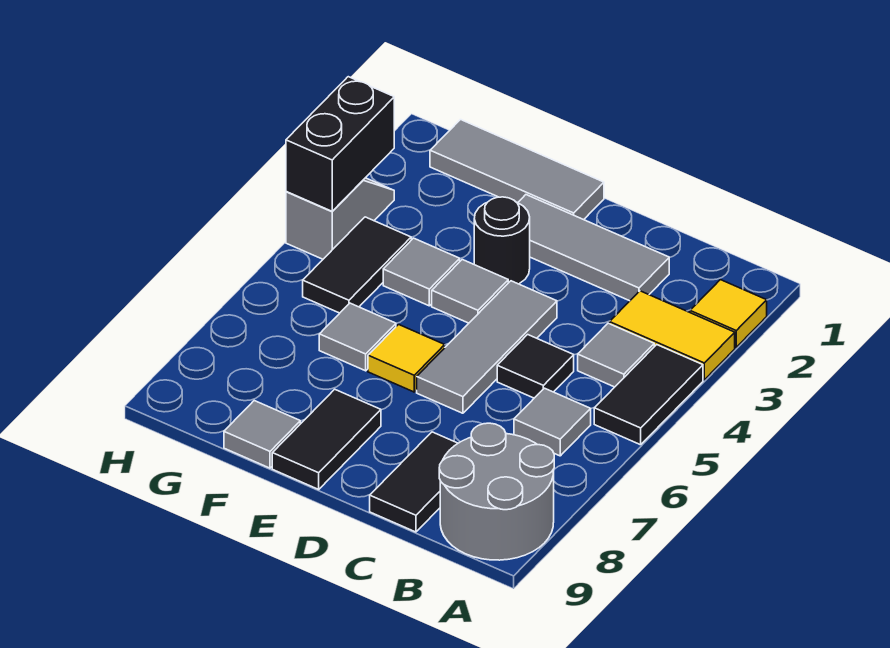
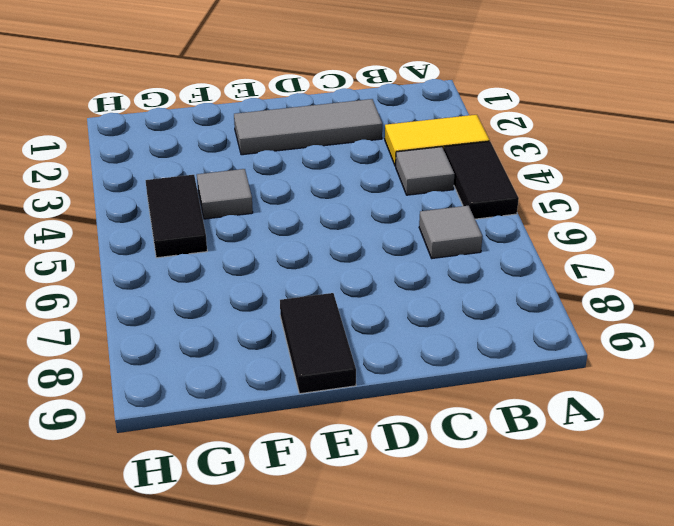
none -> yellow 1x1 tile [690,280,767,347]
none -> grey 2x2 round brick [439,423,554,560]
none -> black 1x1 tile [497,335,574,398]

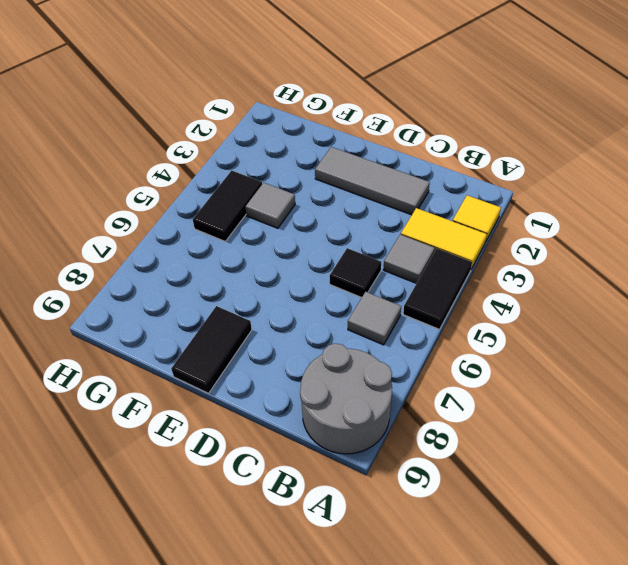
none -> black 1x2 tile [370,432,458,532]
none -> grey 1x3 tile [417,281,557,413]
none -> grey 1x3 tile [430,120,604,220]

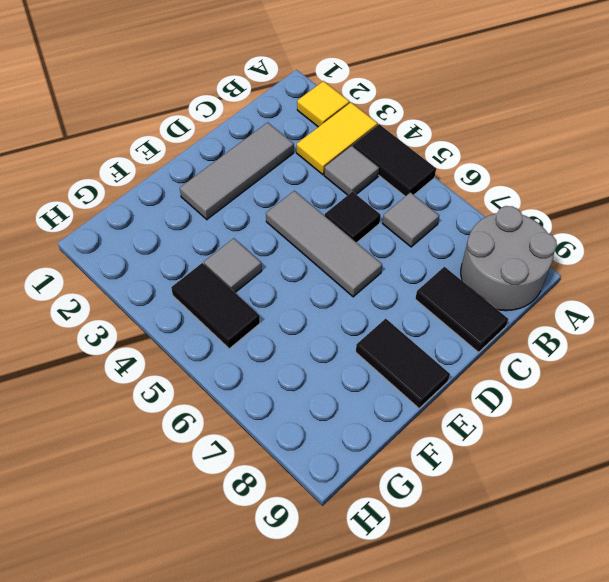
none -> grey 1x3 tile [430,120,604,220]
none -> black 1x1 round brick [474,197,530,284]
none -> grey 1x1 tile [432,260,508,323]

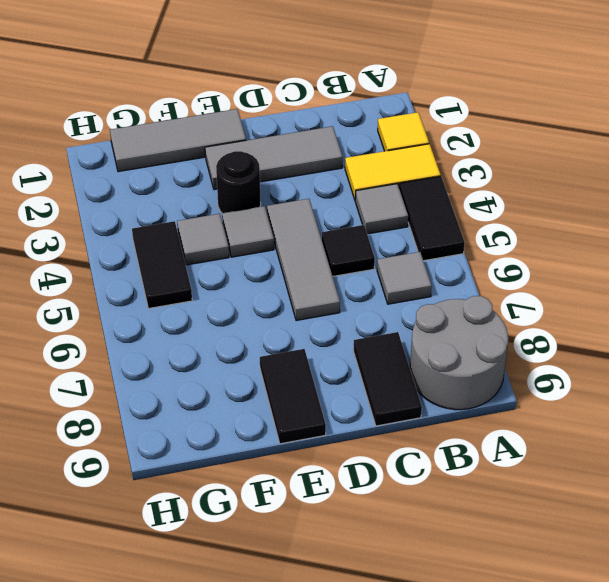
none -> yellow 1x1 tile [368,324,445,392]
none -> grey 1x1 tile [319,303,396,371]
none -> grey 1x1 tile [224,401,300,468]

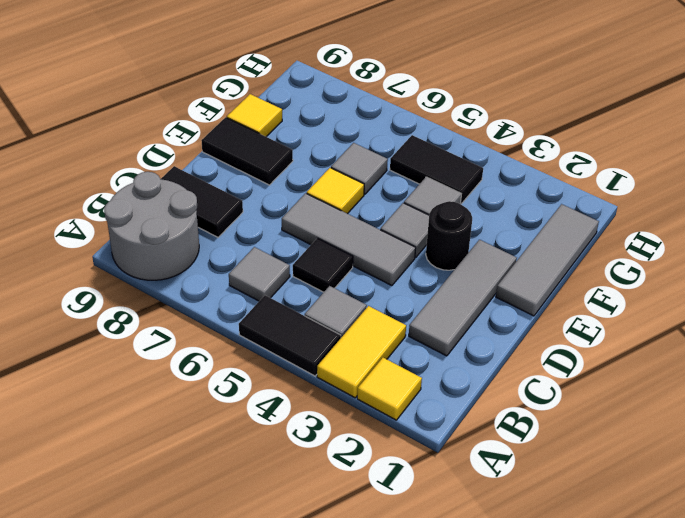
yellow 1x1 tile [227,94,282,137] -> grey 1x1 tile [224,401,300,468]
none -> grey 1x2 slope [286,178,394,259]
none -> black 1x2 brick [286,77,394,211]

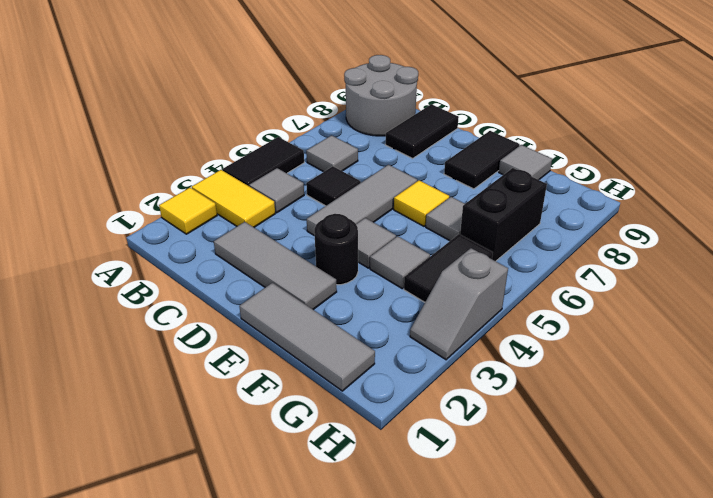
black 1x2 brick [460,168,547,261] -> black 1x2 brick moved to [286,77,394,211]

